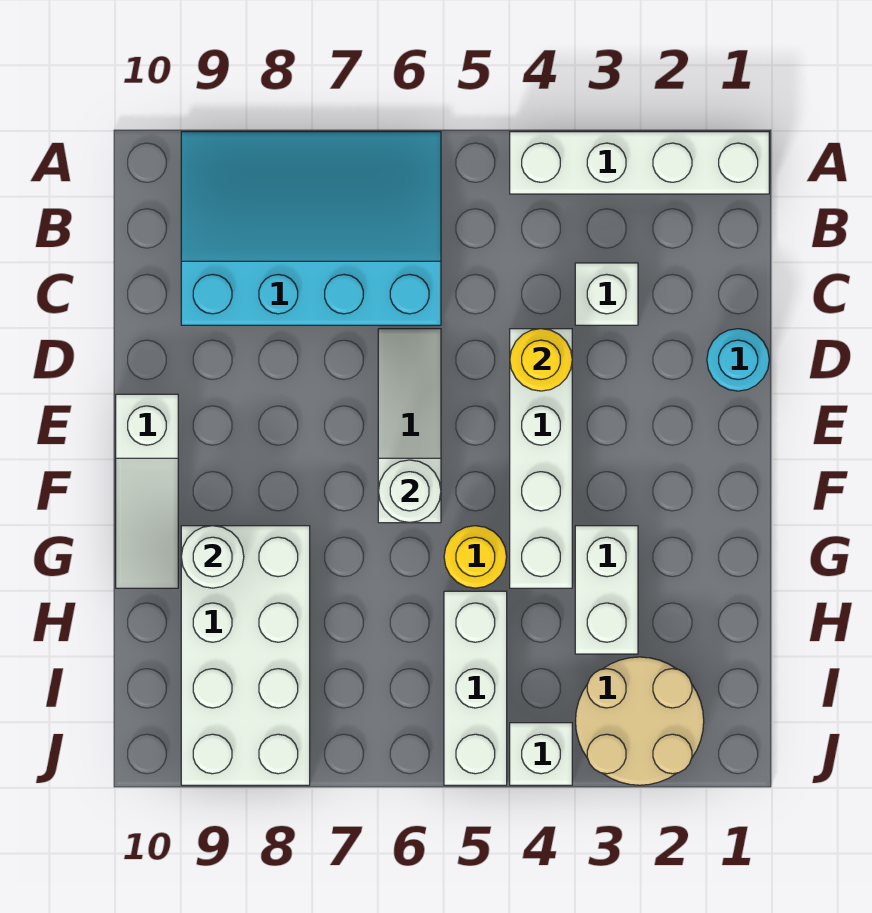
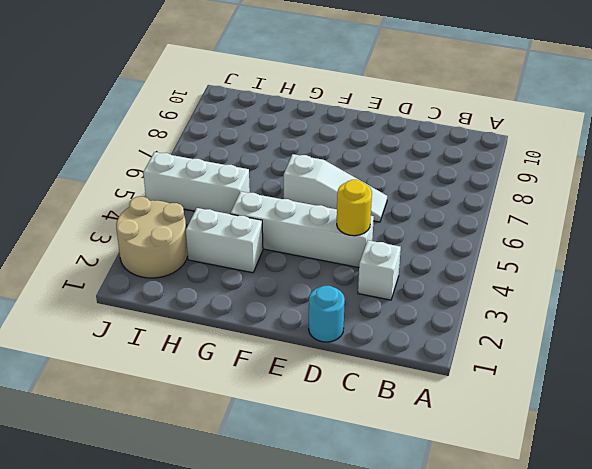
none -> white 1x4 brick [510,132,769,194]
none -> cyan 3x4 slope [181,132,441,325]
none -> white 1x3 slope [116,394,178,588]

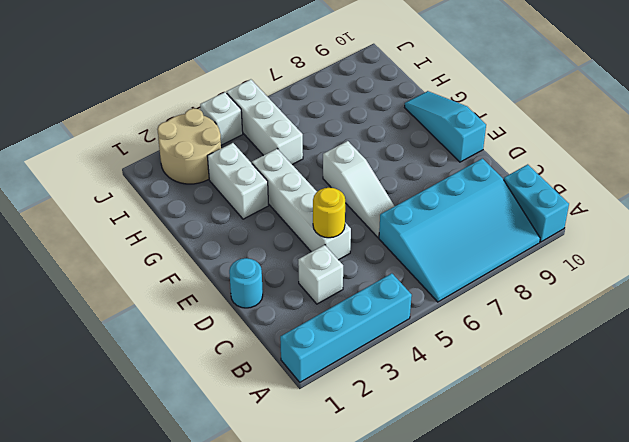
cyan 1x4 brick [280,273,412,382] -> white 1x4 brick [510,132,769,194]
cyan 1x2 brick [504,164,569,242] -> none
cyan 1x3 slope [405,91,486,162] -> white 1x3 slope [116,394,178,588]
none -> yellow 1x1 round brick [444,526,507,588]
none -> white 2x4 brick [181,526,310,785]
none -> white 1x1 round brick [378,460,441,522]

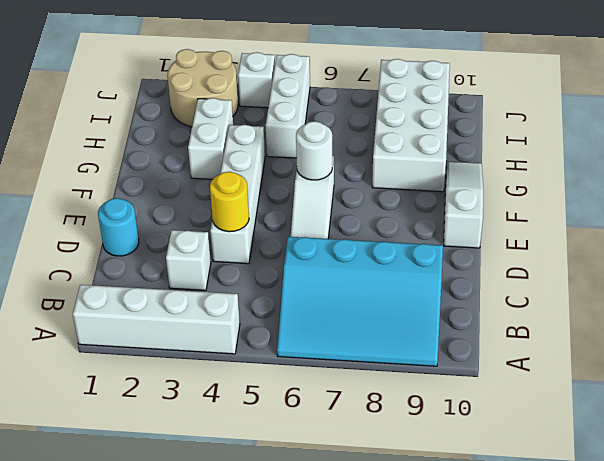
none -> yellow 1x1 round brick [444,526,507,588]
none -> white 1x1 round brick [181,526,244,588]

